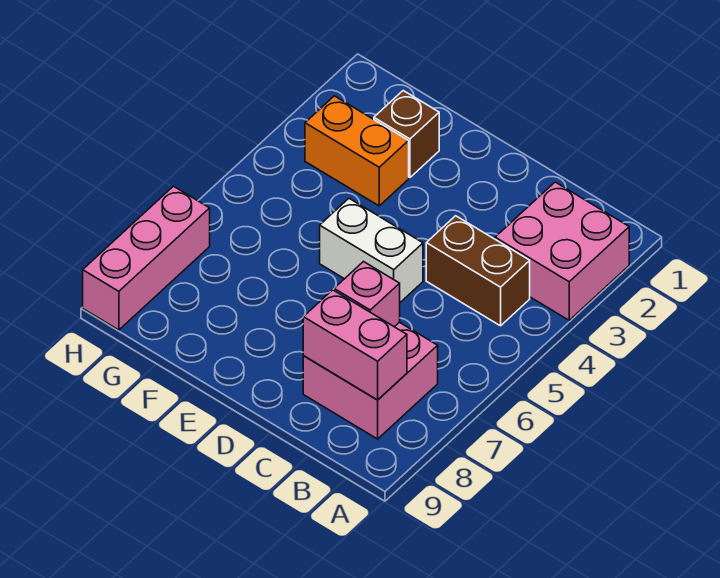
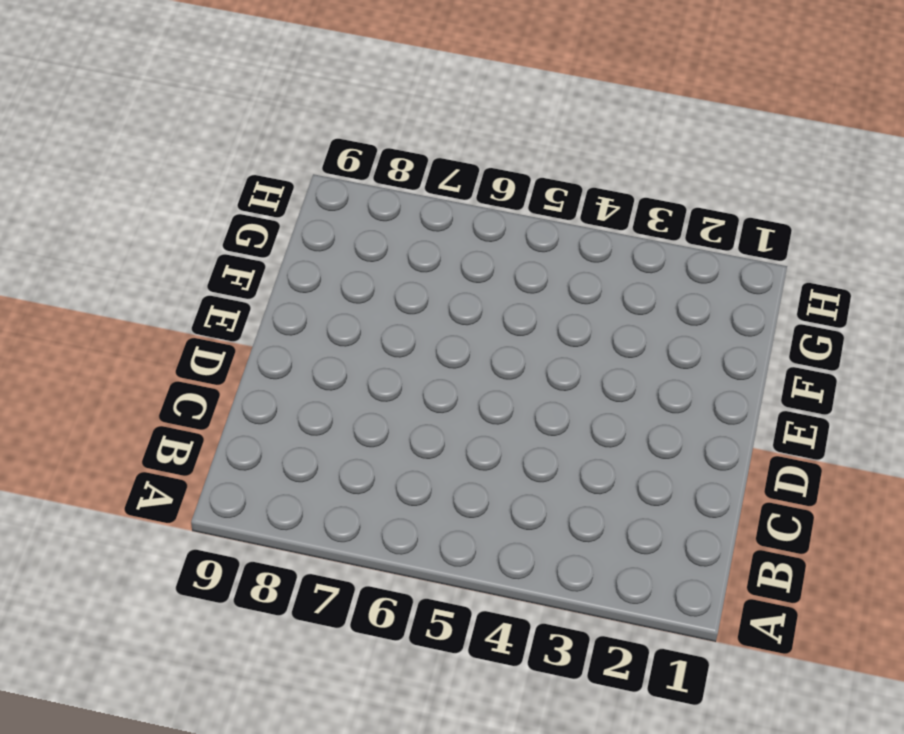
none -> pink 2x2 brick [495,182,629,320]
none -> brown 1x2 brick [426,216,530,326]

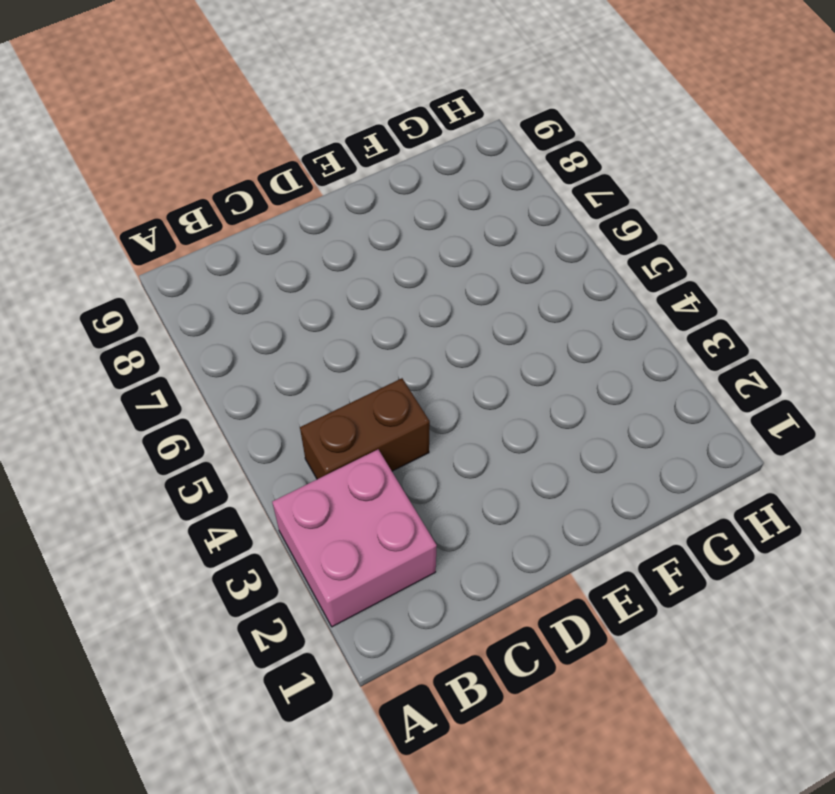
none -> pink 2x2 brick [303,322,438,439]
none -> white 1x2 brick [320,199,423,302]

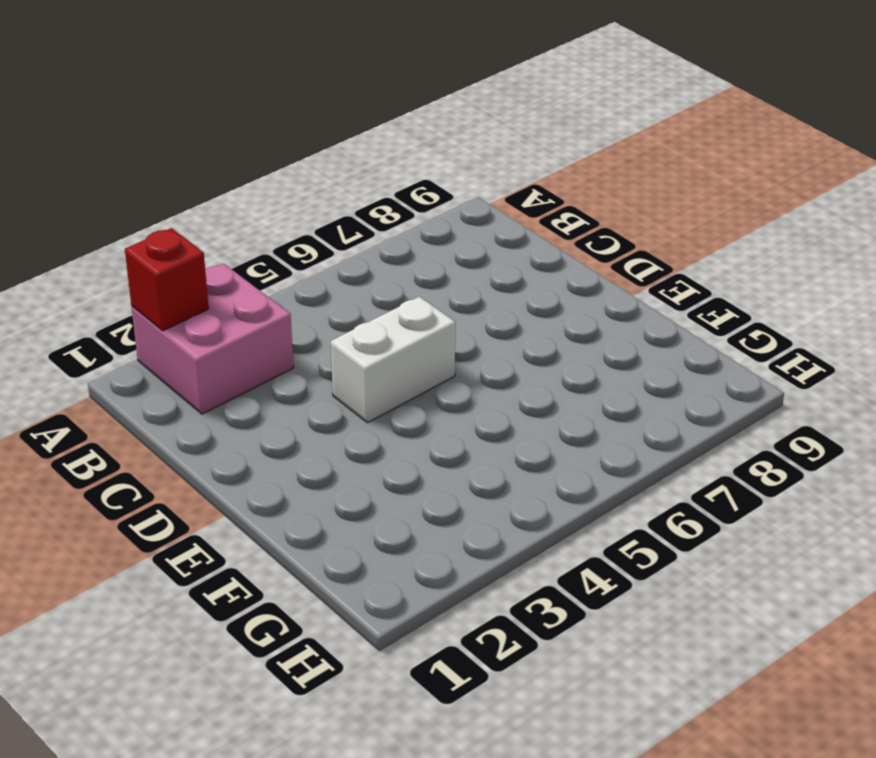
red 1x1 brick [125,228,209,331] -> none
white 1x2 brick [331,297,455,423] -> white 1x2 brick turned to [320,199,423,302]
none -> brown 1x2 brick [426,216,530,326]
none -> pink 2x2 brick [303,322,438,439]

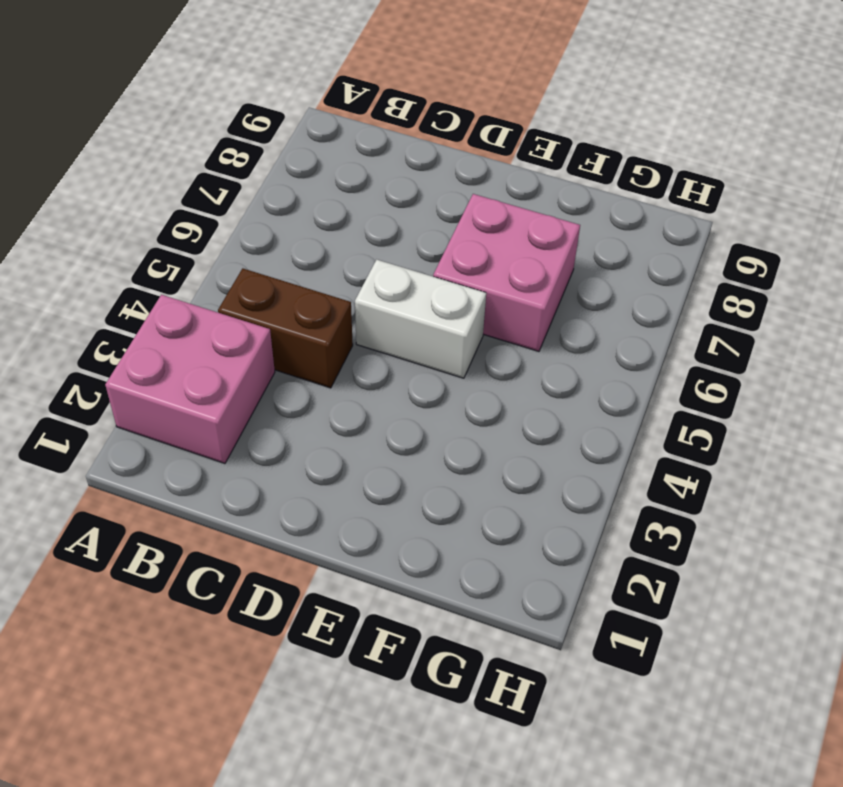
pink 2x2 brick [433,194,580,351] -> pink 2x2 brick moved to [303,322,438,439]
none -> brown 1x1 brick [374,91,439,178]
none -> orange 1x2 brick [305,96,409,206]

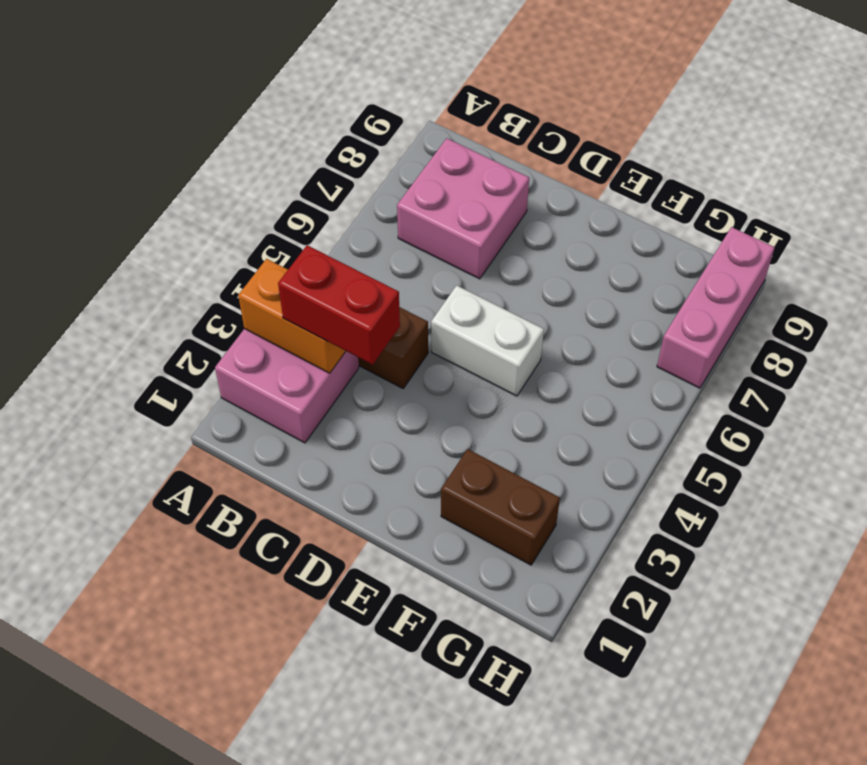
orange 1x2 brick [238,259,346,373] -> orange 1x2 brick moved to [305,96,409,206]
red 1x2 brick [278,245,400,365] -> none
brown 1x2 brick [441,449,560,565] -> brown 1x1 brick [374,91,439,178]
none -> pink 1x2 brick [303,290,407,400]
none -> pink 1x1 brick [334,262,400,327]

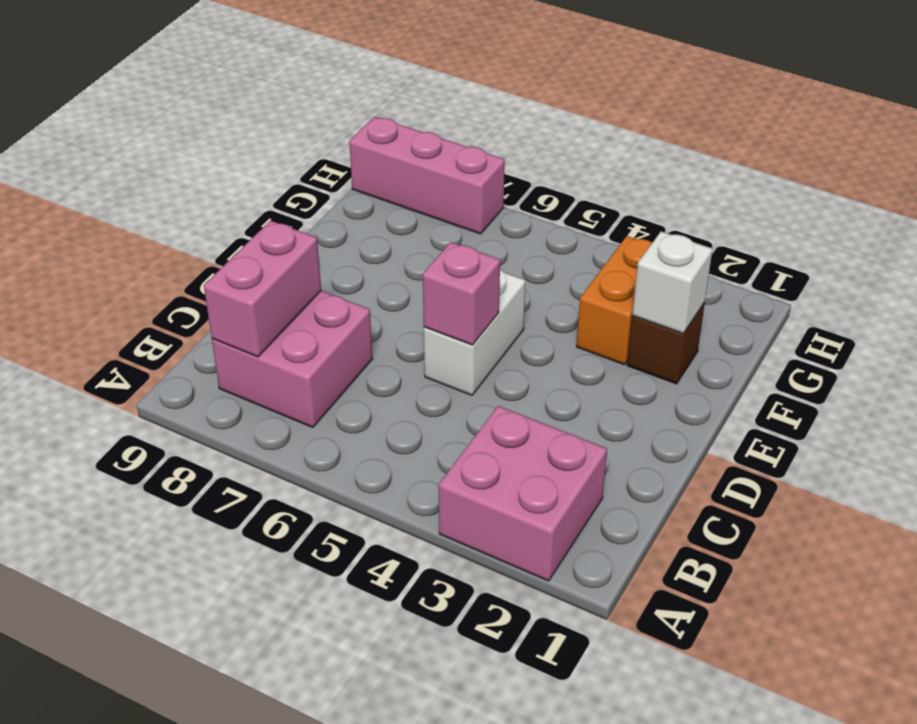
pink 1x1 brick [423,242,500,345] -> pink 1x1 brick moved to [334,262,400,327]
white 1x1 brick [632,231,713,333] -> none
none -> brown 1x2 brick [426,216,530,326]

